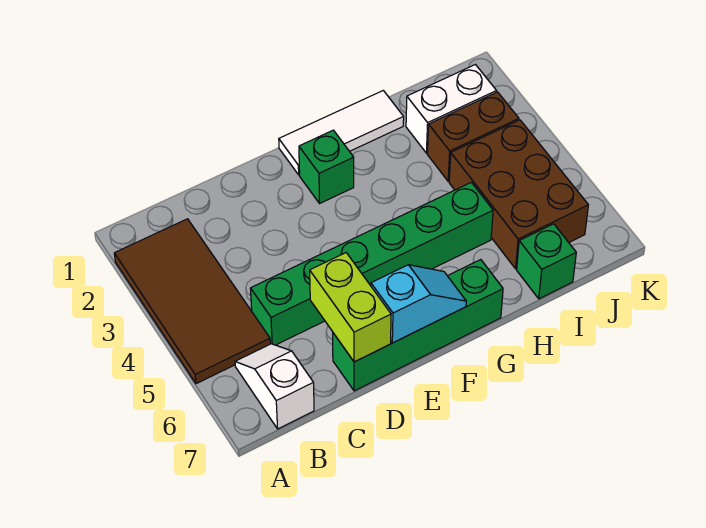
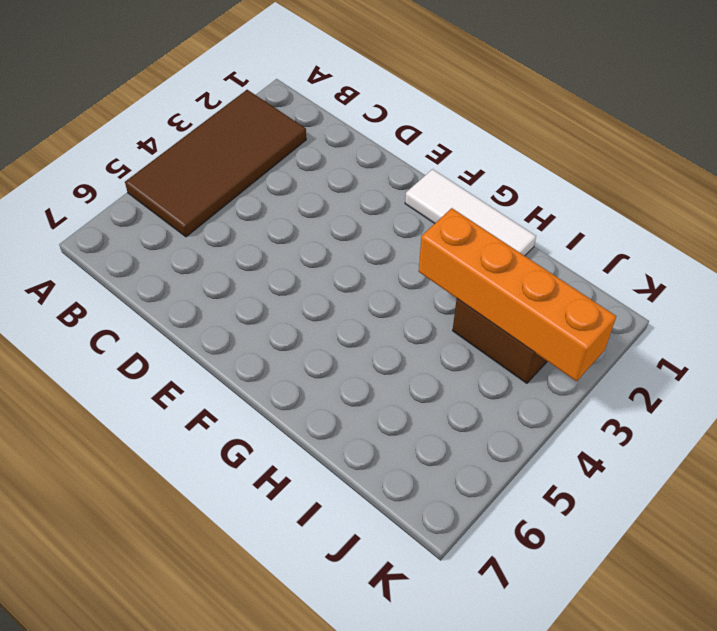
orange 1x4 brick [419,208,616,381] -> none
none -> white 1x2 slope [235,344,314,429]
none -> green 1x6 brick [250,182,493,345]
none -> green 1x4 brick [333,260,503,391]

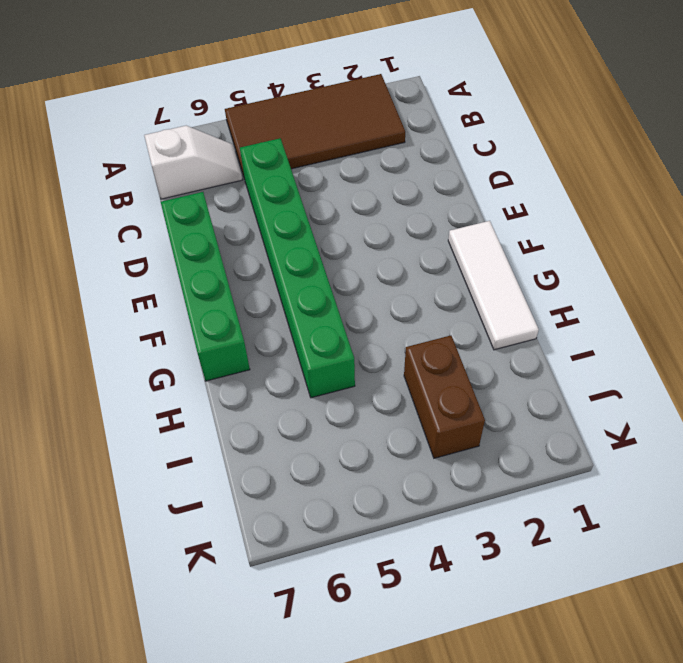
none -> green 1x1 brick [299,130,354,203]
none -> white 1x2 brick [406,65,496,153]
none -> brown 2x3 brick [449,120,588,269]

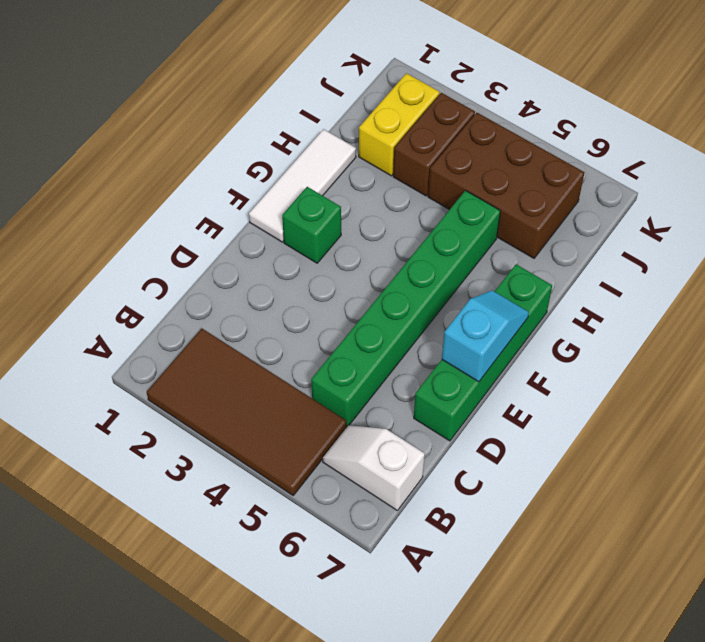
yellow 1x2 brick [359,73,440,176] -> white 1x2 brick [406,65,496,153]
none -> green 1x1 brick [517,224,576,299]
none -> lime 1x2 brick [310,253,391,362]

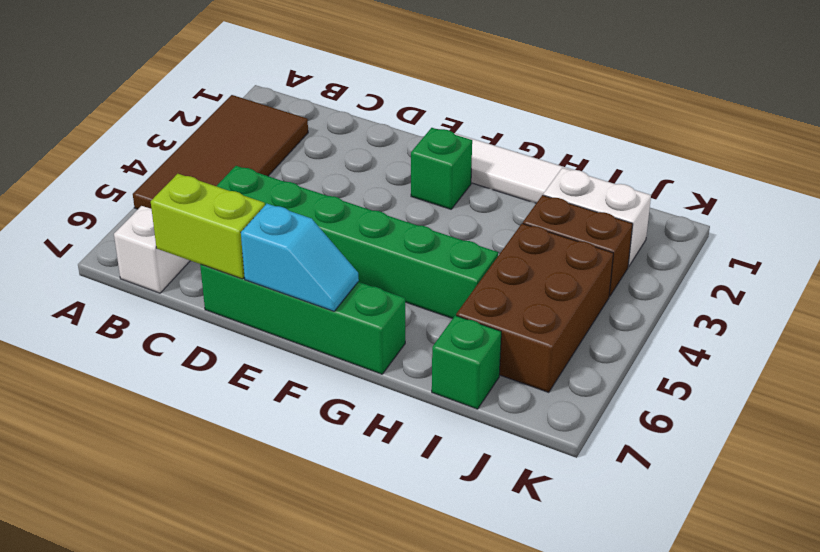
lime 1x2 brick [151,174,265,279] -> lime 1x2 brick turned to [310,253,391,362]

